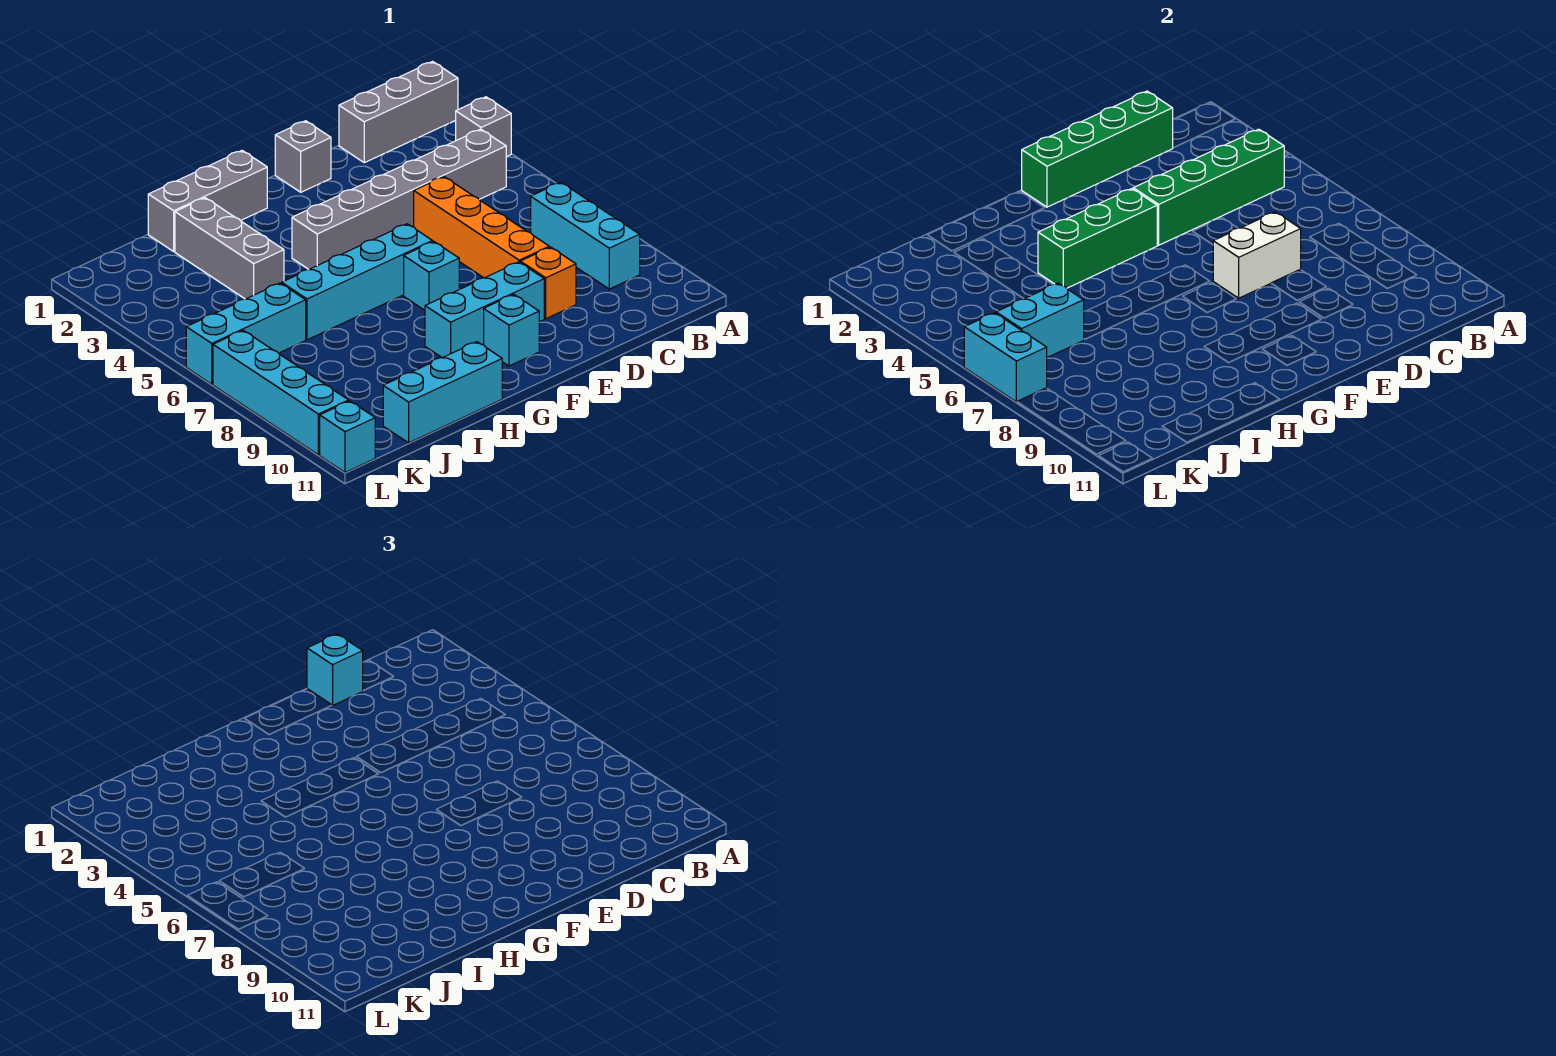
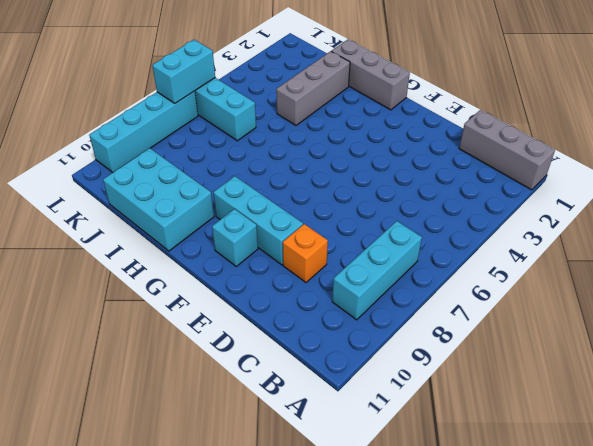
cyan 2x3 brick [103,148,214,251] -> cyan 1x3 brick [383,342,502,443]
none -> grey 1x1 brick [456,97,511,157]
none -> grey 1x6 brick [292,129,506,269]
none -> orange 1x4 brick [414,177,549,278]

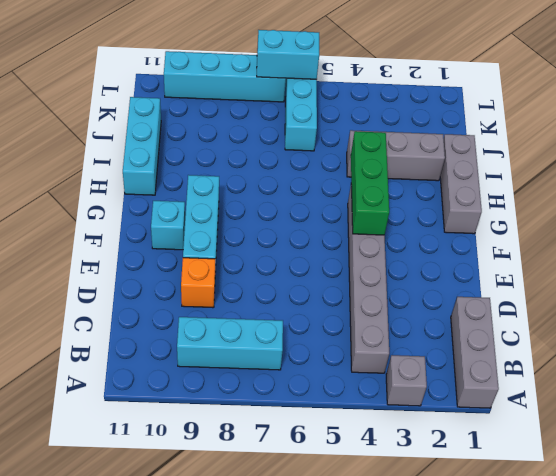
none -> orange 1x4 brick [414,177,549,278]
none -> grey 1x1 brick [275,121,331,192]
none -> cyan 1x4 brick [282,224,433,340]

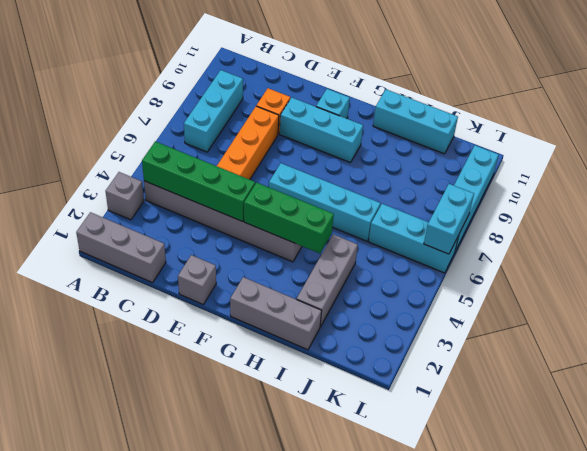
none -> cyan 1x1 brick [404,242,459,310]
none -> cyan 1x1 brick [320,401,375,472]
none -> green 1x4 brick [1022,91,1173,207]

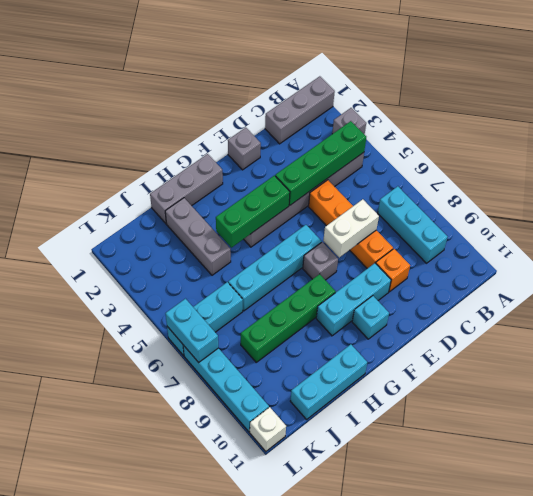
grey 1x1 brick [303,242,338,280] -> cyan 1x1 brick [404,242,459,310]
green 1x4 brick [241,274,336,362] -> green 1x4 brick moved to [1022,91,1173,207]
white 1x1 brick [250,407,286,451] -> cyan 1x1 brick [320,401,375,472]
none -> cyan 1x2 brick [996,283,1084,358]
none -> cyan 1x1 brick [307,634,363,705]

